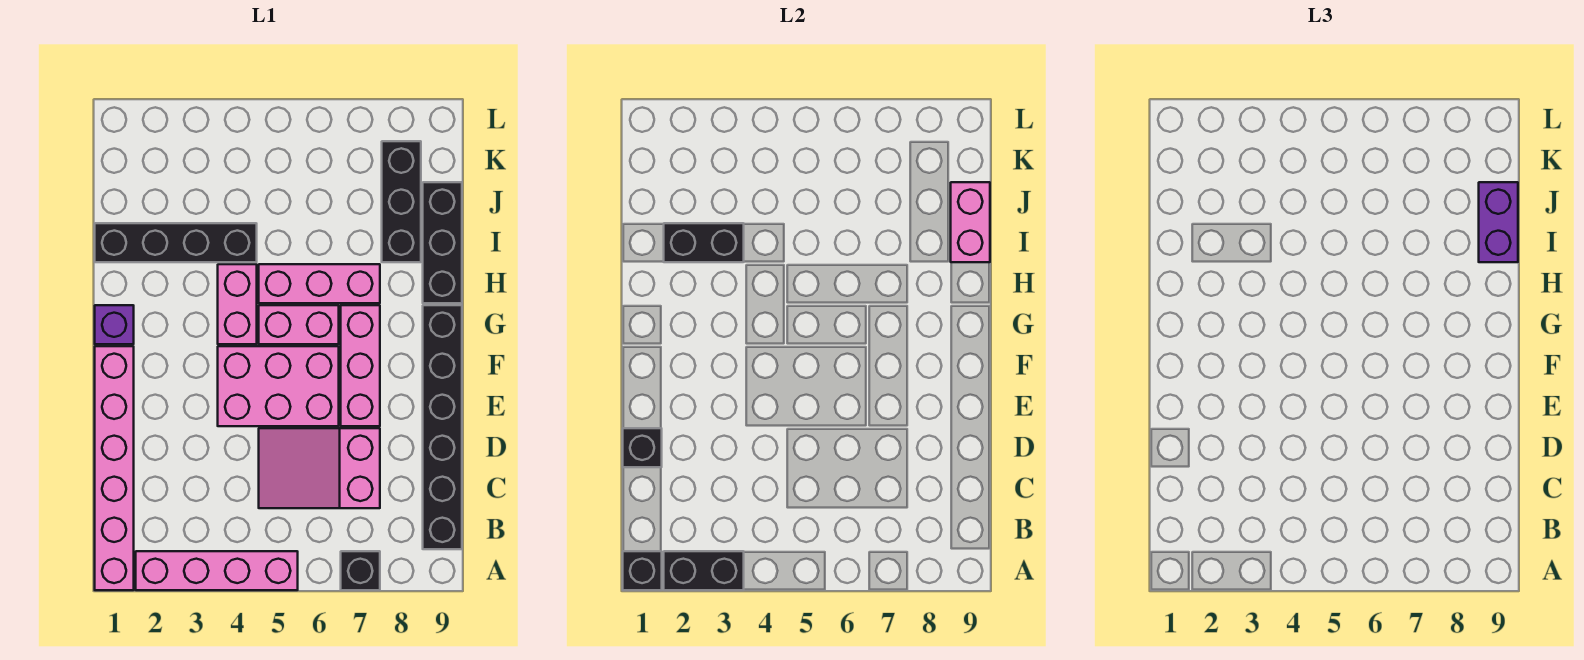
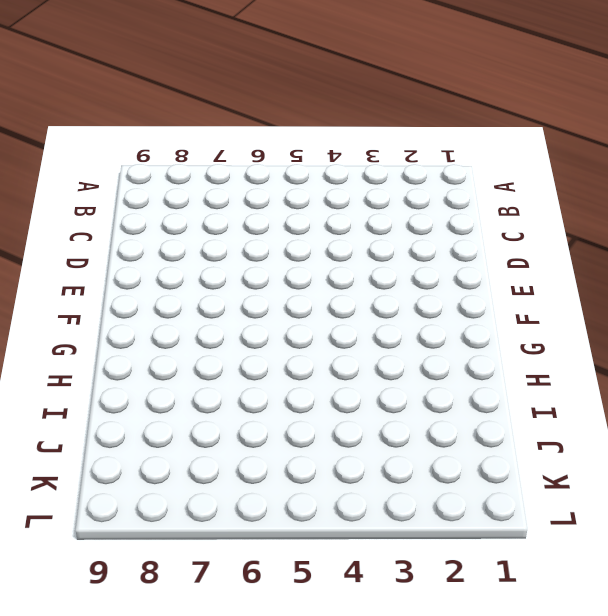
none -> pink 1x6 brick [95,346,134,590]
none -> pink 1x4 brick [136,551,298,590]
none -> black 1x1 brick [341,551,380,590]

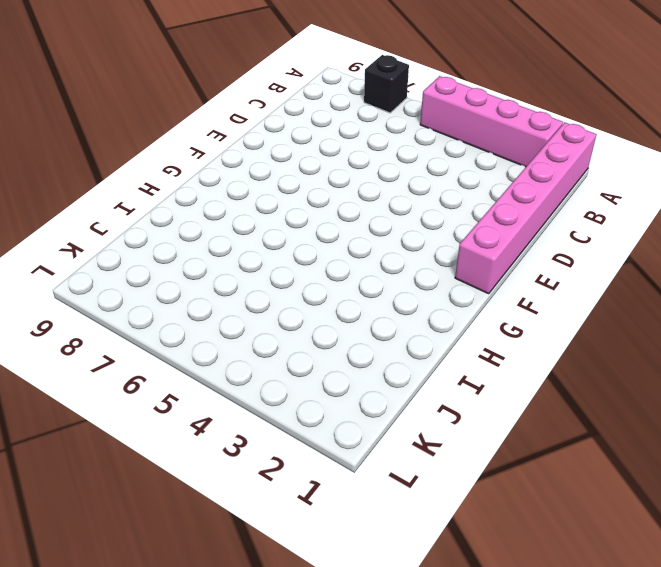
none -> black 1x6 brick [423,305,462,549]
none -> pink 2x3 slope [259,428,380,508]
none -> pink 2x3 brick [218,346,339,426]

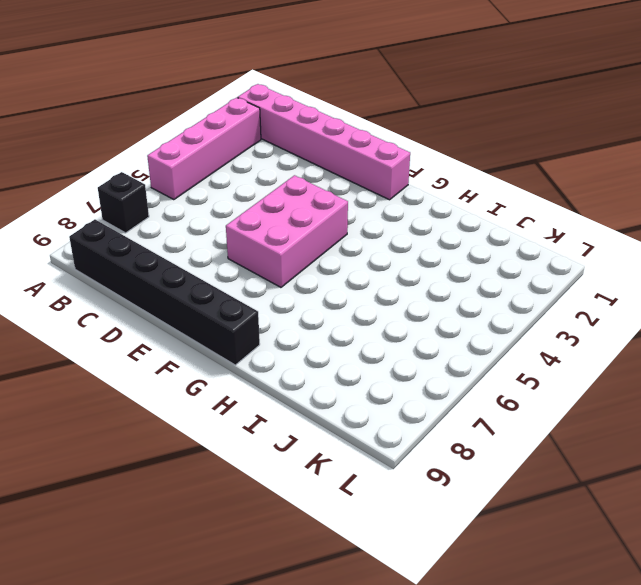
none -> pink 2x3 slope [259,428,380,508]
none -> pink 1x3 brick [341,305,380,426]
none -> purple 1x1 brick [95,305,134,344]

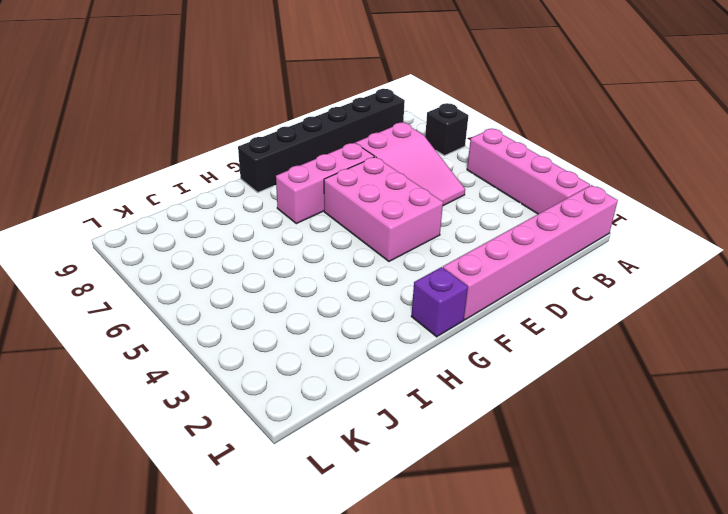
none -> pink 1x2 brick [218,264,257,344]
none -> pink 1x2 brick [259,305,339,344]
none -> pink 1x3 brick [259,264,380,303]

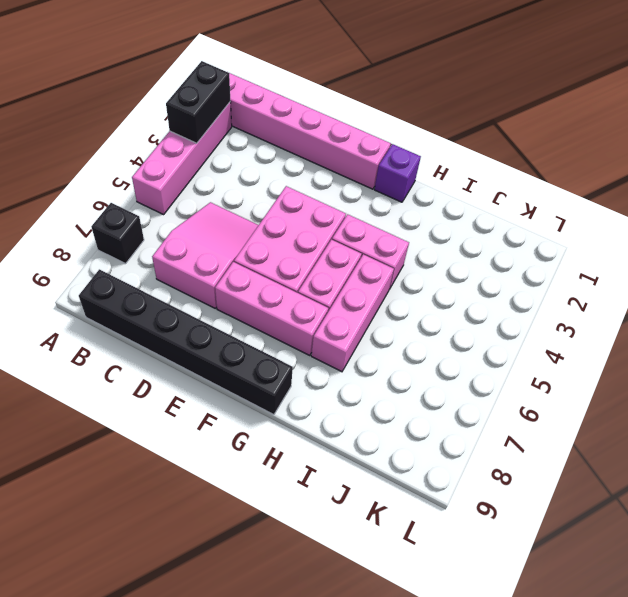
none -> black 1x3 brick [423,182,462,303]
none -> black 1x4 brick [95,223,257,262]
none -> black 1x3 brick [382,141,421,262]

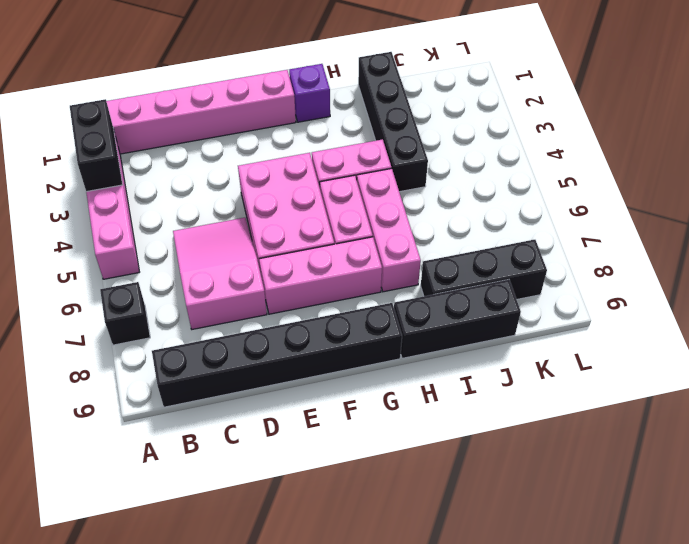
none -> black 1x1 brick [623,551,662,590]
none -> black 1x1 brick [623,428,662,467]
none -> black 1x2 brick [664,223,744,262]

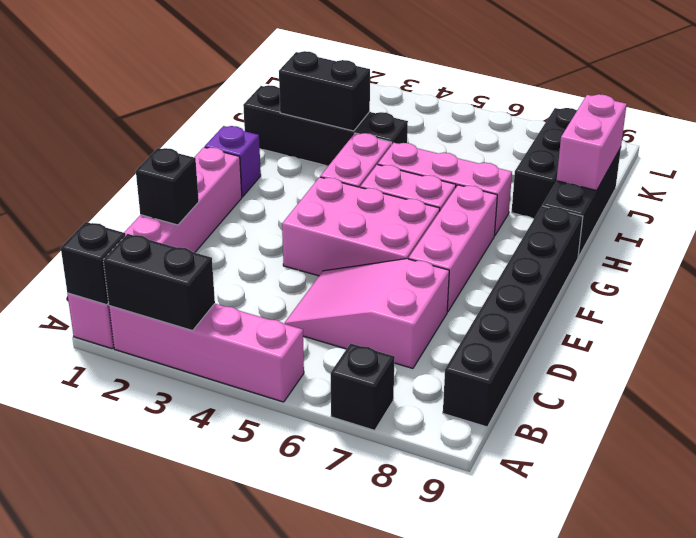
none -> purple 1x2 brick [1479,182,1518,262]

